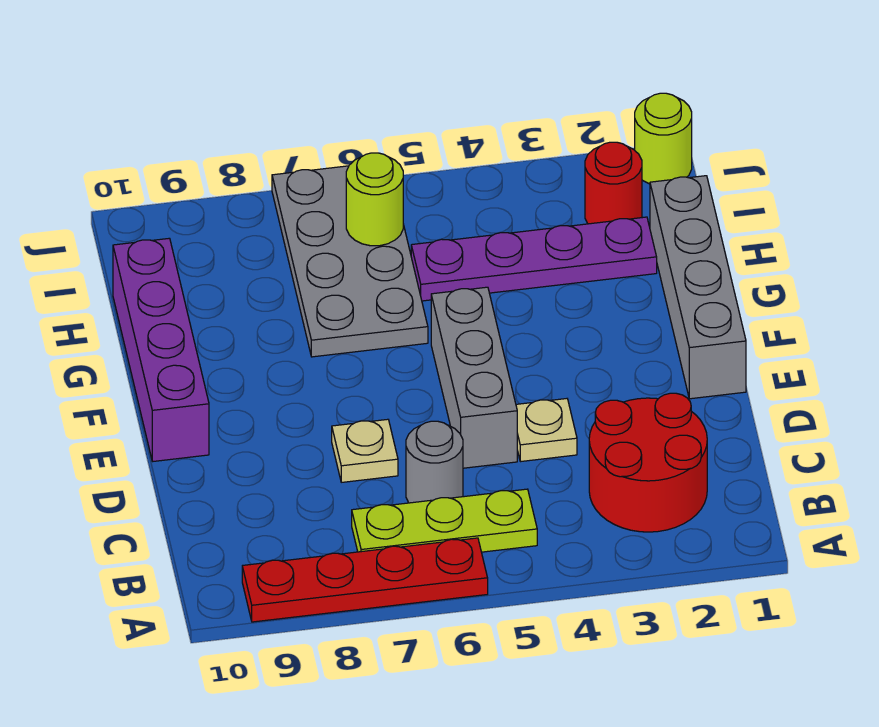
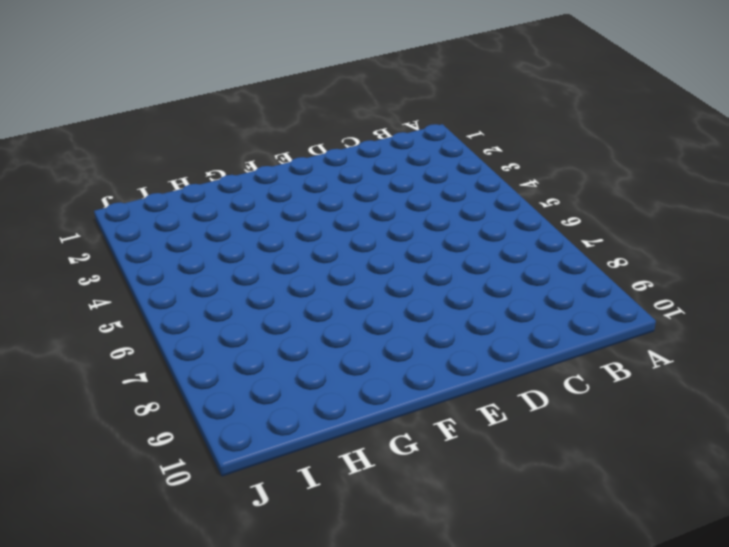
none -> red 1x4 plate [242,538,488,622]
none -> red 2x2 round brick [589,393,707,532]
none -> lime 1x3 plate [352,489,537,552]

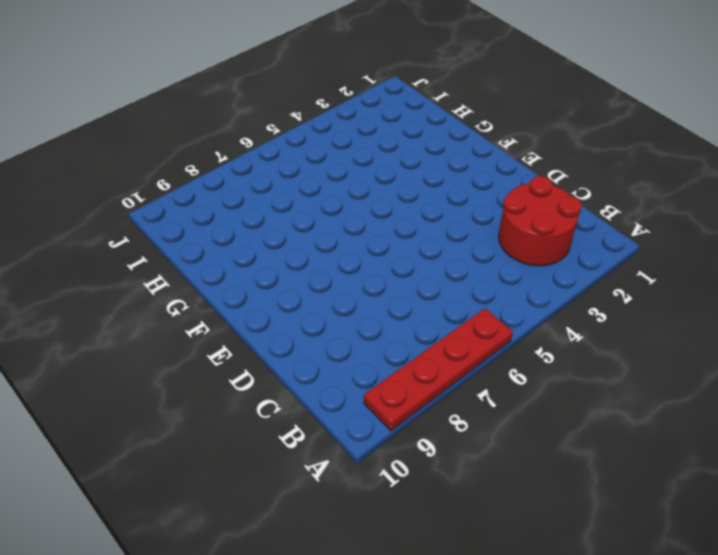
none -> lime 1x3 plate [352,489,537,552]
none -> grey 1x1 round brick [406,421,463,503]
none -> tan 1x1 plate [516,399,577,462]

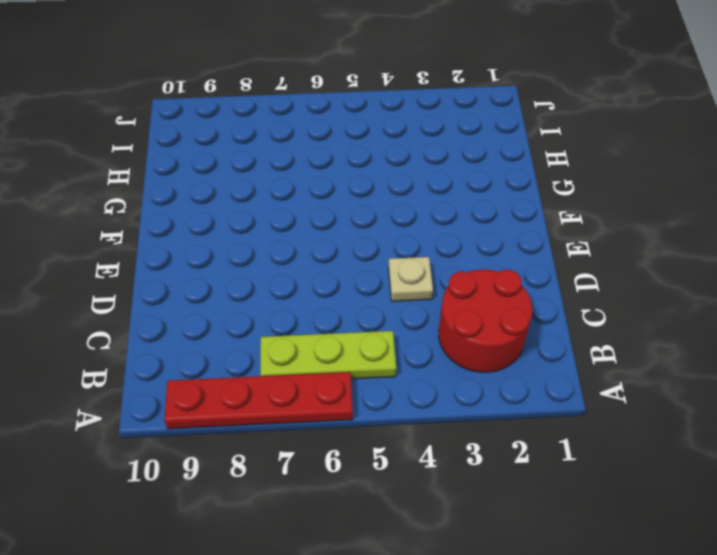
none -> grey 1x1 round brick [406,421,463,503]
none -> grey 1x3 brick [431,287,517,468]
none -> tan 1x1 plate [332,419,398,482]

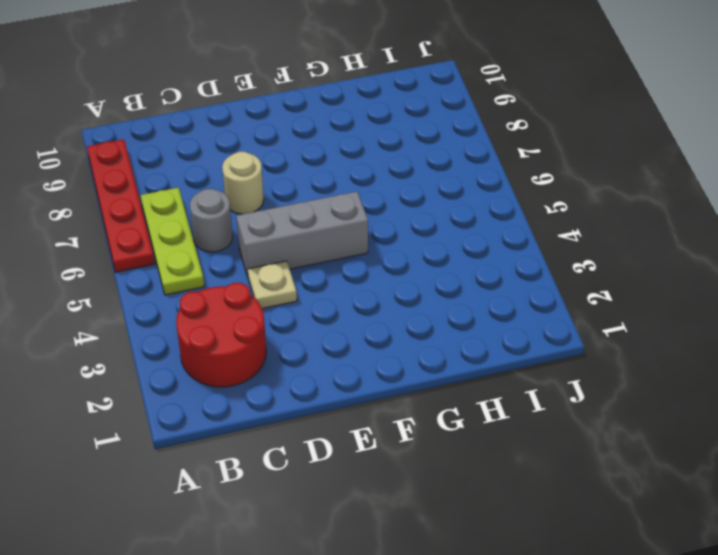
tan 1x1 round brick [222,152,264,214] -> tan 1x1 plate [332,419,398,482]
none -> grey 1x4 brick [650,176,746,399]
none -> purple 1x4 brick [113,238,209,461]
none -> grey 2x4 plate [272,166,428,357]

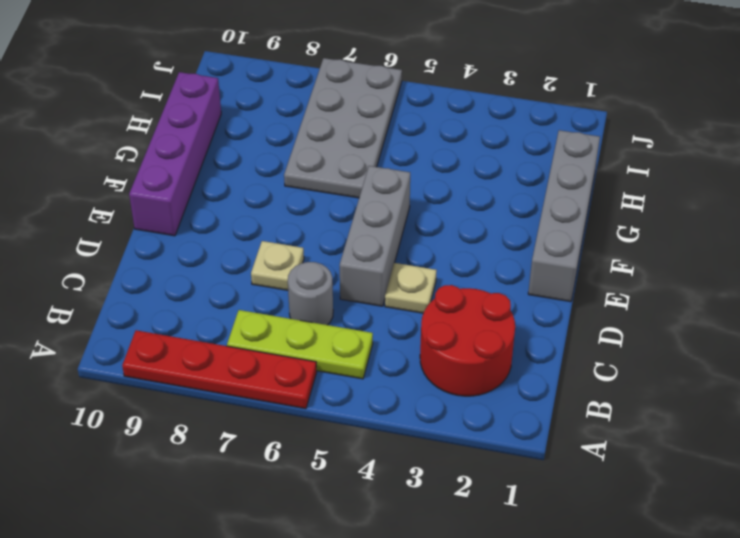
none -> purple 1x4 plate [411,217,657,301]
none -> red 1x1 round brick [585,142,642,224]
none -> lime 1x1 round brick [635,93,692,184]

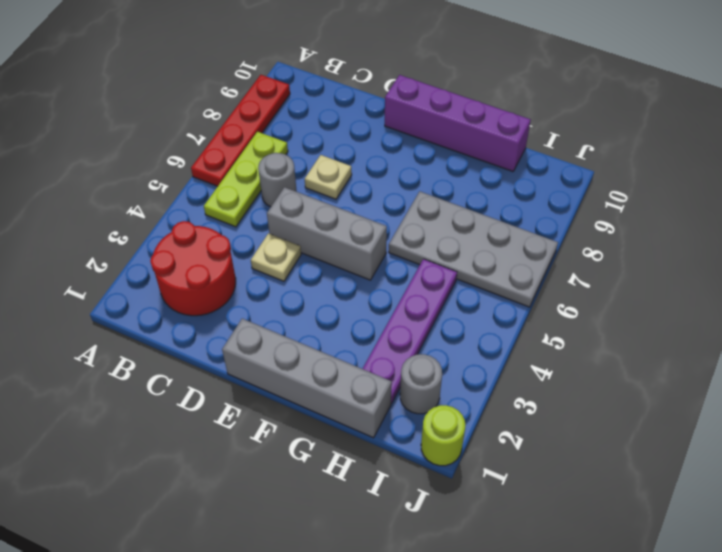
grey 1x1 round brick [400,354,442,414] -> red 1x1 round brick [585,142,642,224]
none -> lime 1x1 round brick [346,153,403,246]

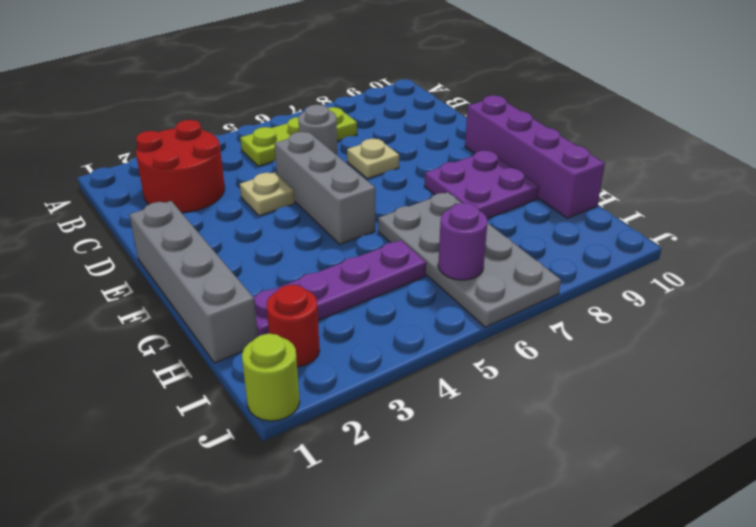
purple 2x2 plate [425,151,539,219] -> none
purple 1x1 round brick [438,203,488,280] -> lime 1x1 round brick [346,153,403,246]
none -> red 1x4 plate [242,538,488,622]

